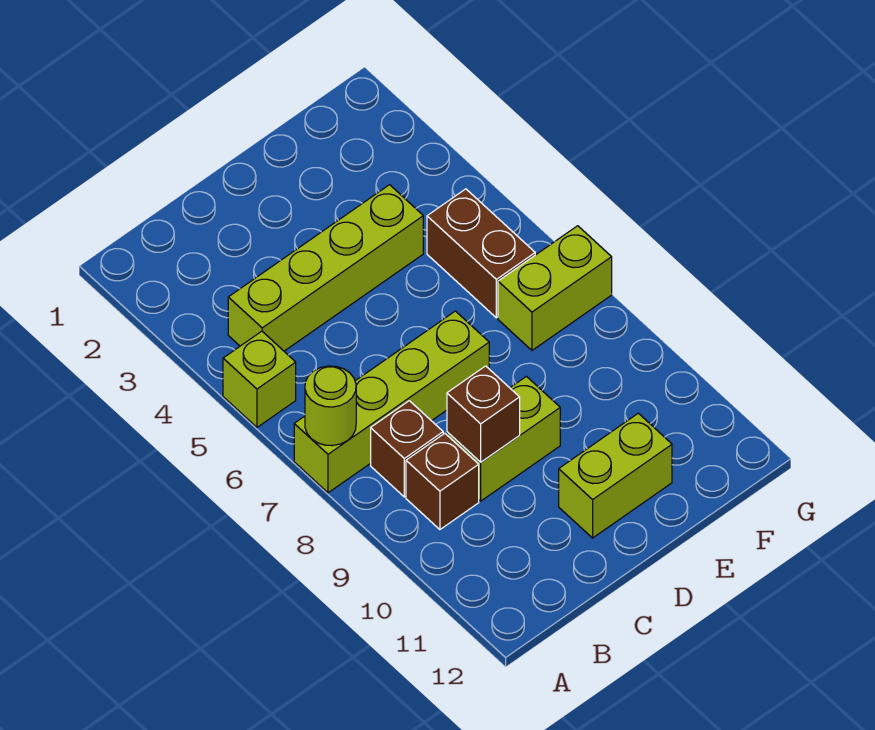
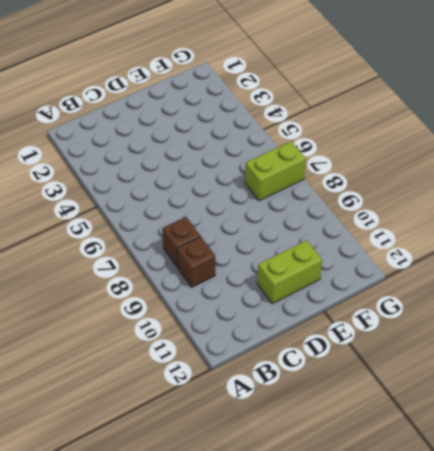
none -> lime 1x1 brick [223,331,296,427]
none -> lime 1x4 brick [294,311,489,493]

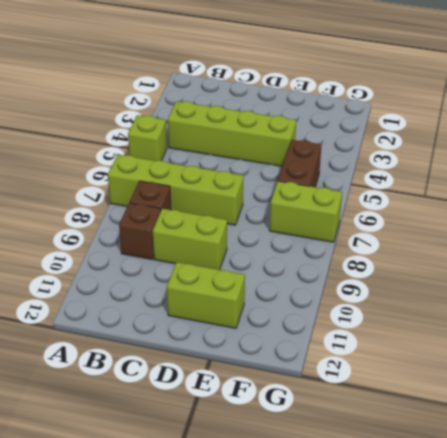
none -> lime 1x1 round brick [305,366,356,446]
none -> brown 1x1 brick [447,366,520,462]

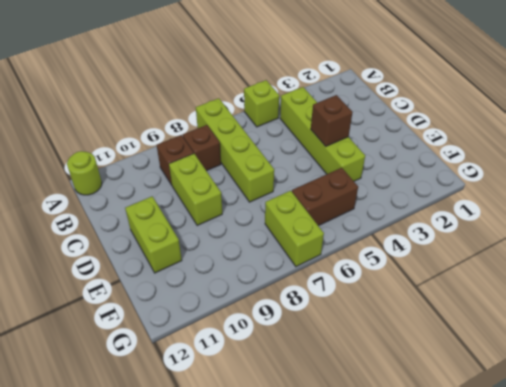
lime 1x1 round brick [67,151,102,195] -> lime 1x1 round brick moved to [305,366,356,446]
brown 1x1 brick [311,95,353,146] -> brown 1x1 brick moved to [447,366,520,462]

